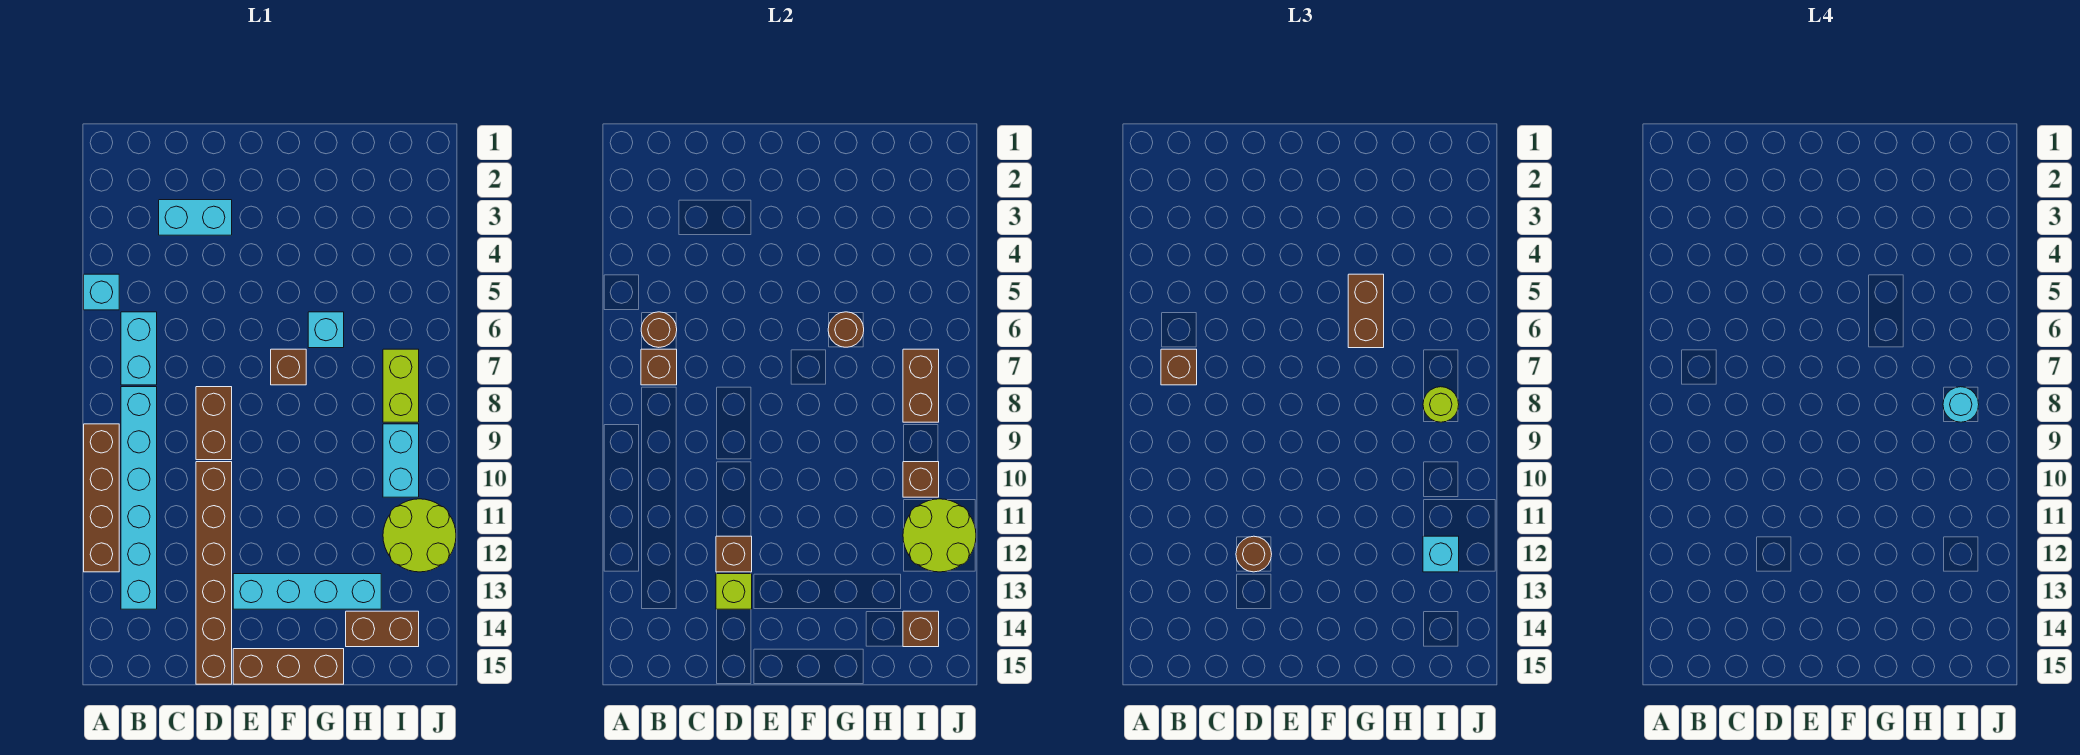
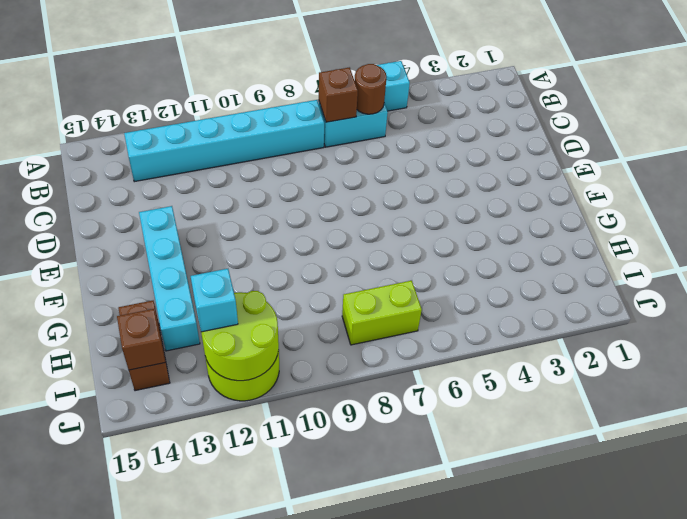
none -> brown 1x4 brick [84,424,119,572]
none -> cyan 1x2 brick [159,200,232,235]
none -> brown 1x2 brick [196,387,232,460]
none -> brown 1x6 brick [196,462,232,684]

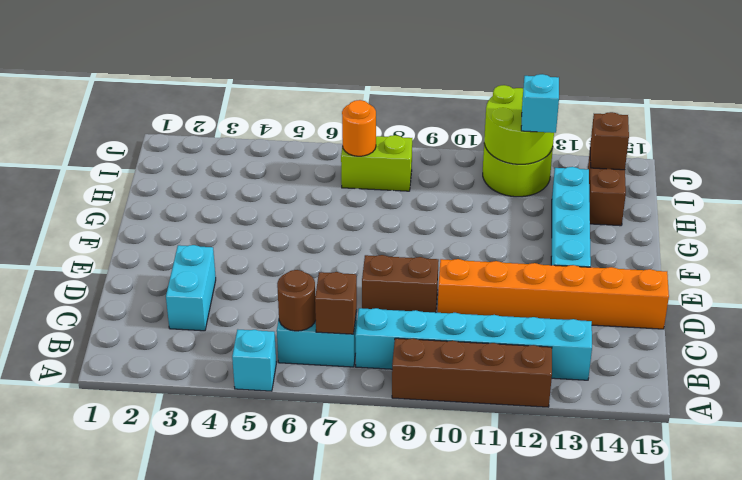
orange 1x6 brick [438,259,669,329] -> brown 1x6 brick [196,462,232,684]
orange 1x1 round brick [342,100,376,156] -> brown 1x2 brick [903,349,939,422]
none -> brown 1x3 brick [233,649,344,684]
none -> brown 1x1 brick [271,349,306,385]
none -> cyan 1x1 brick [308,312,344,348]
none -> cyan 1x2 brick [383,424,419,497]

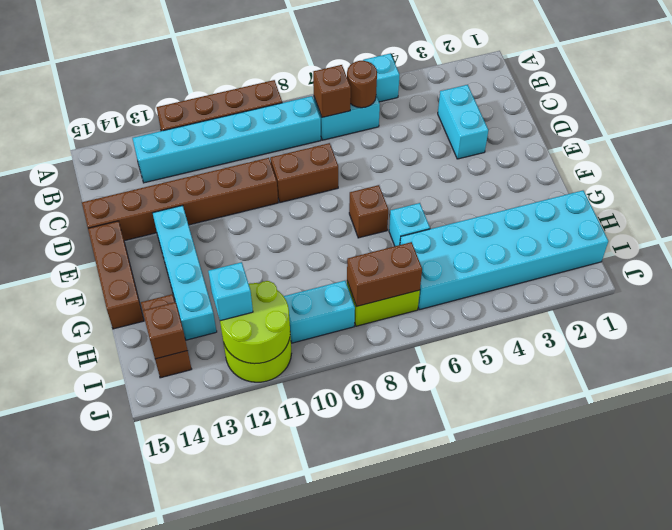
cyan 2x6 brick [400,191,608,310] -> none
none -> brown 1x1 brick [716,536,752,572]
none -> lime 1x1 brick [716,574,752,609]
none -> brown 1x1 round brick [828,312,864,347]
none -> brown 1x1 brick [903,462,939,497]

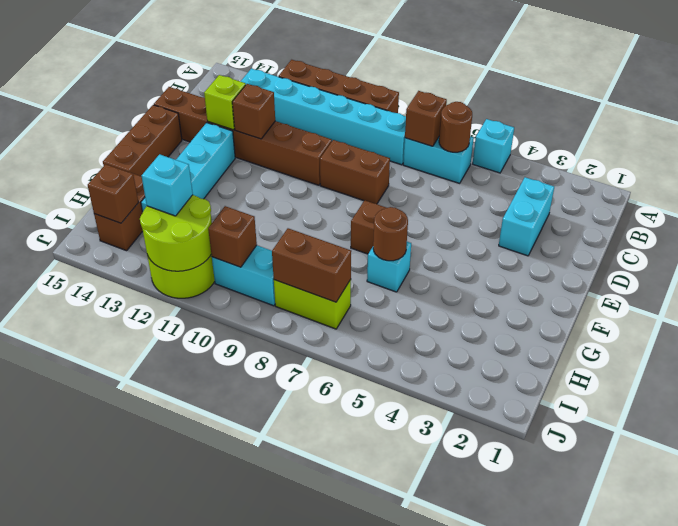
none -> brown 1x1 brick [1161,349,1197,385]
none -> brown 1x1 round brick [1236,536,1272,572]
none -> brown 1x2 brick [1348,274,1384,348]
none -> lime 1x1 round brick [1423,387,1459,422]

